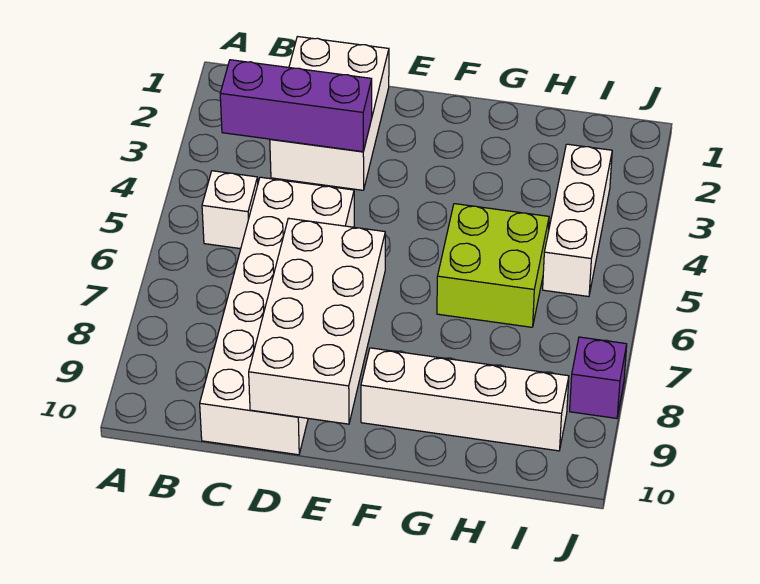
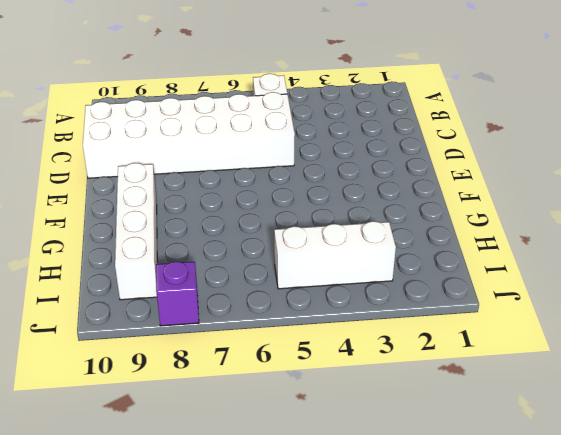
none -> white 2x3 brick [270,37,389,190]
none -> lime 2x2 brick [437,204,549,327]

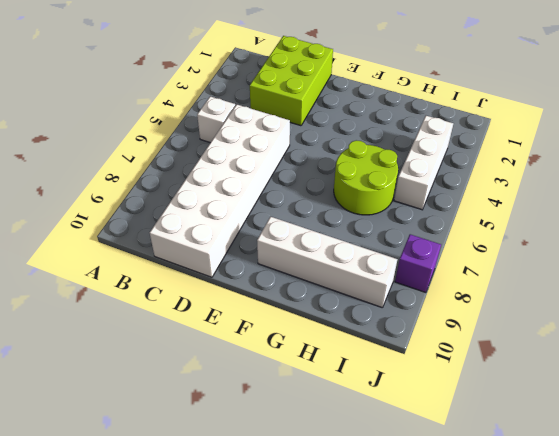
lime 2x3 brick [250,36,333,126] -> white 2x3 brick [270,37,389,190]
lime 2x2 round brick [334,140,398,215] -> lime 2x2 brick [437,204,549,327]
none -> purple 1x3 brick [220,60,372,152]
none -> white 2x4 brick [249,218,385,424]

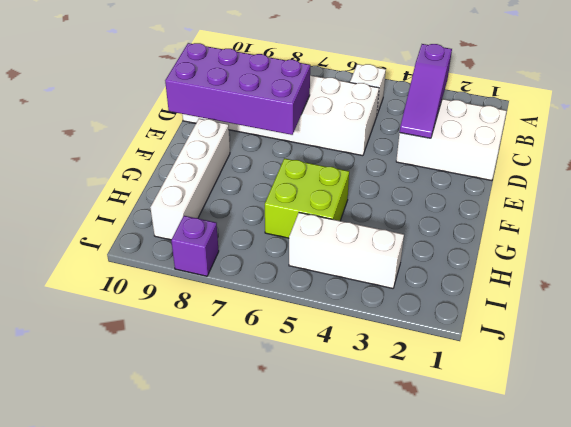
purple 1x3 slope [400,44,452,138] -> purple 1x3 brick [220,60,372,152]
purple 2x4 brick [165,43,310,135] -> white 2x4 brick [249,218,385,424]

